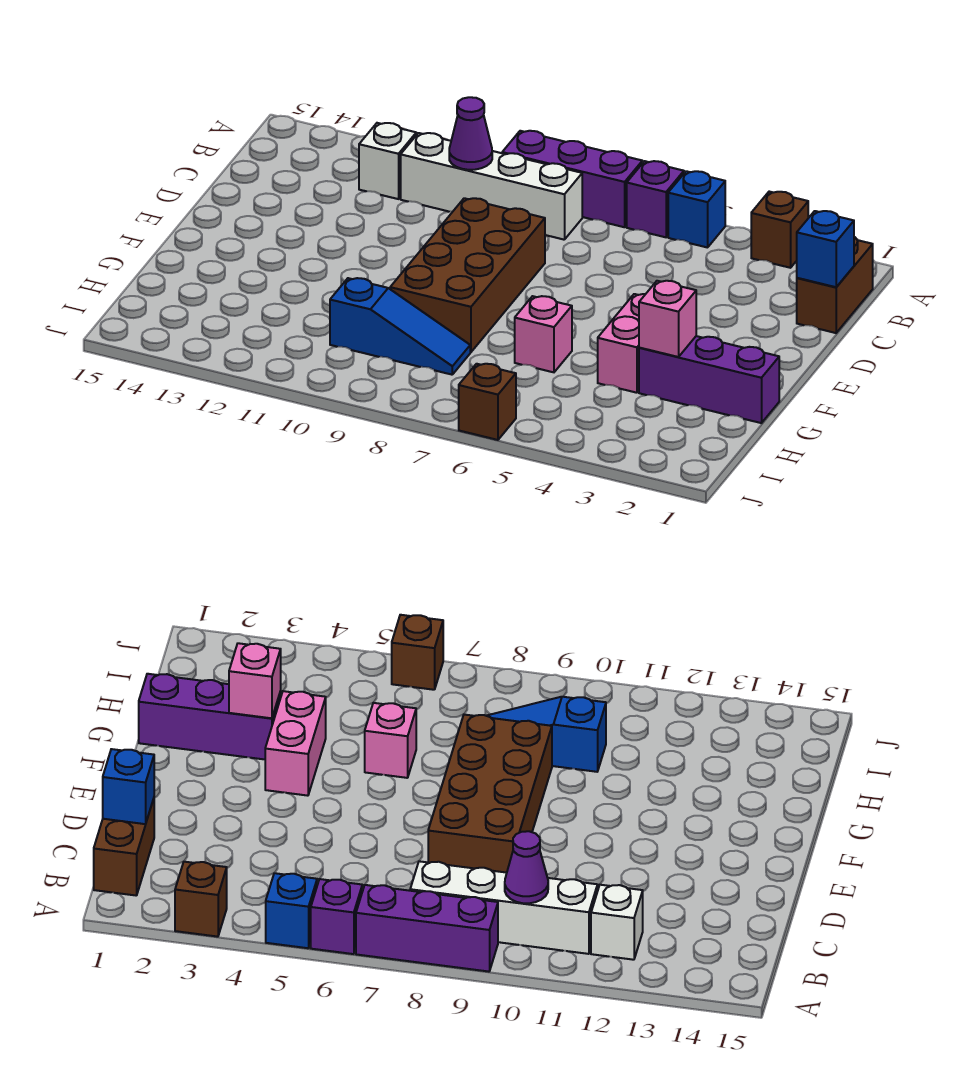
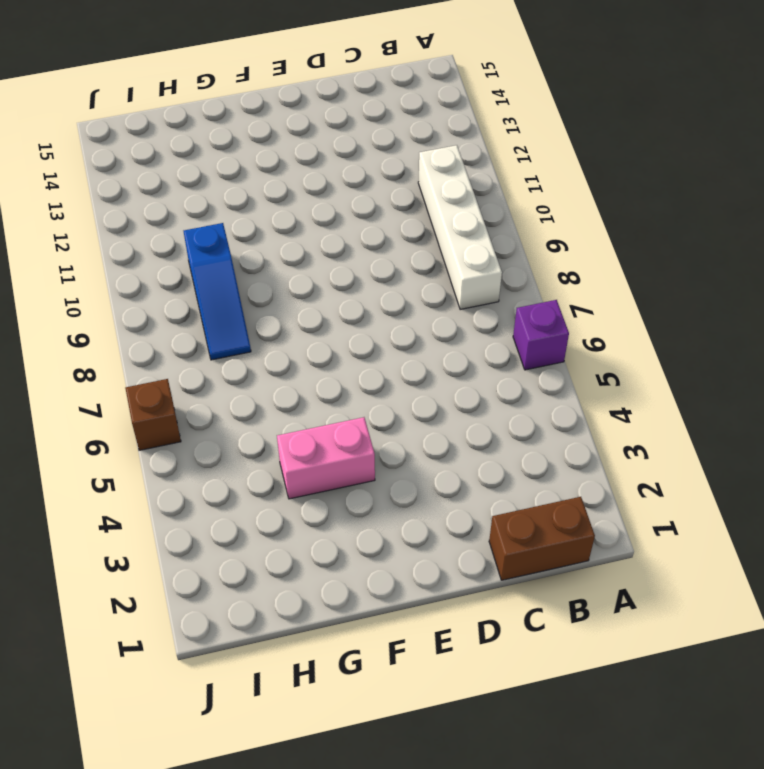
none -> brown 1x1 brick [751,192,808,268]
none -> blue 1x1 brick [668,171,725,248]
none -> purple 1x3 brick [502,131,642,227]

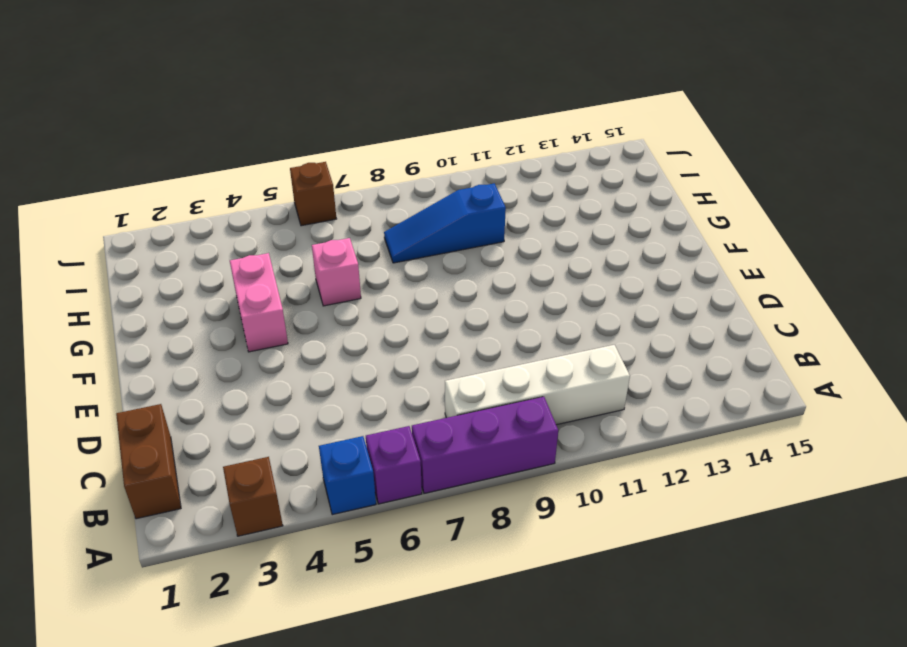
none -> white 1x1 brick [359,123,416,199]
none -> brown 2x4 brick [390,198,545,352]
none -> purple 1x3 brick [639,336,779,423]

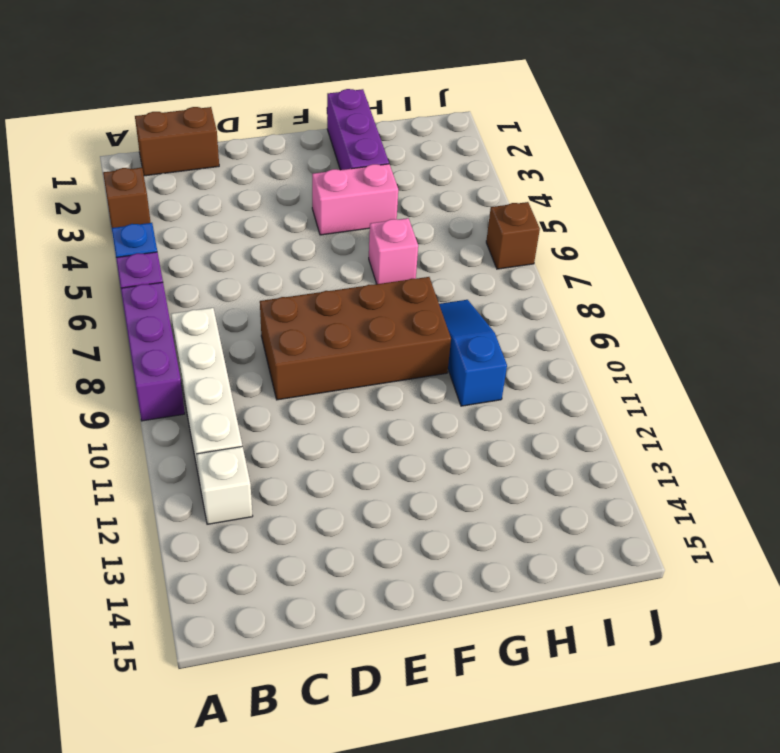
none -> purple 1x1 cone [449,97,492,170]
none -> blue 1x1 brick [797,211,854,287]
none -> pink 1x1 brick [639,281,696,357]

